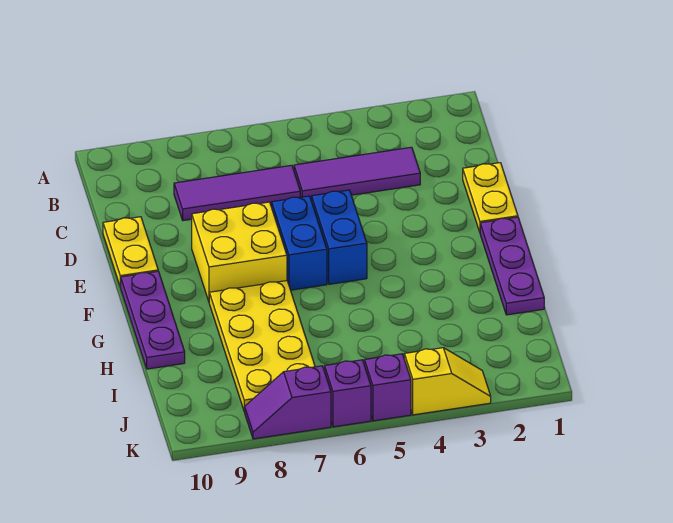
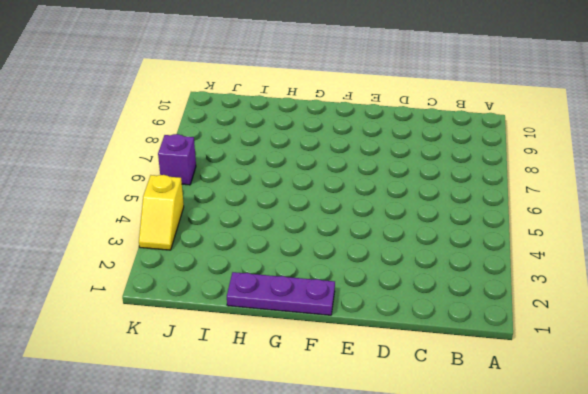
none -> purple 1x3 tile [294,147,420,201]
none -> purple 1x3 tile [174,165,300,221]
none -> yellow 1x2 plate [463,163,518,232]

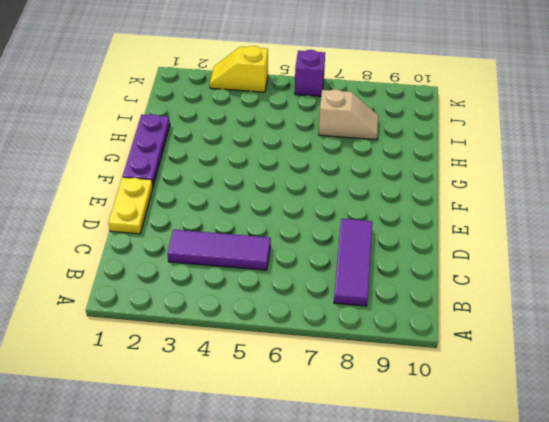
purple 1x3 tile [334,219,372,306] -> purple 1x3 tile turned to [174,165,300,221]
tan 1x2 slope [319,89,379,140] -> yellow 2x4 plate [209,281,315,411]
none -> yellow 1x2 plate [103,217,158,287]
none -> blue 1x2 brick [312,190,367,284]
none -> blue 1x2 brick [272,196,327,290]

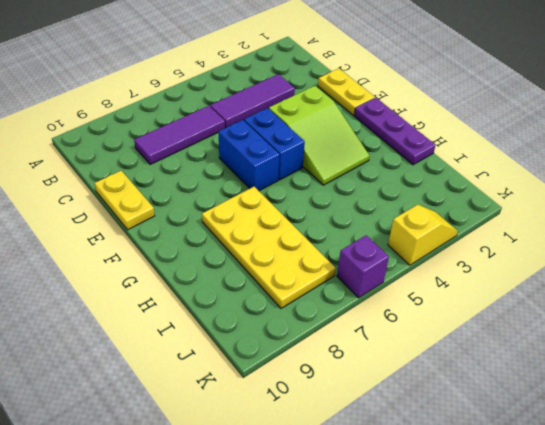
lime 2x3 slope [269,86,370,185] -> none
none -> yellow 2x2 brick [192,202,287,301]
none -> purple 1x3 plate [121,271,185,369]
none -> purple 1x1 brick [364,354,411,421]

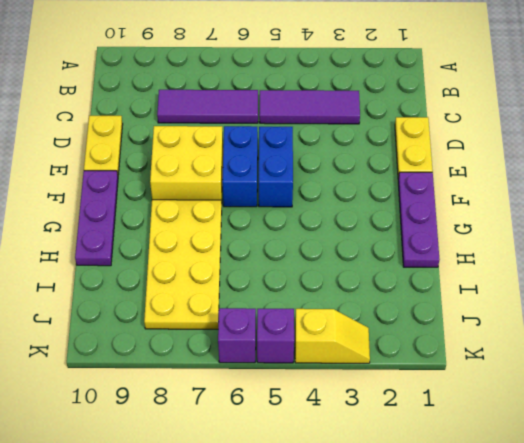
none -> purple 1x2 slope [244,366,331,439]

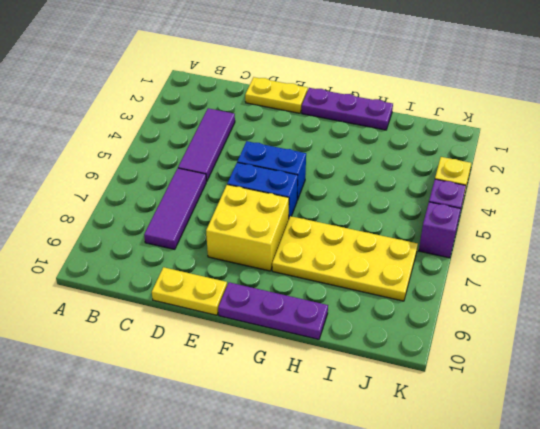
none -> purple 1x2 slope [244,366,331,439]

